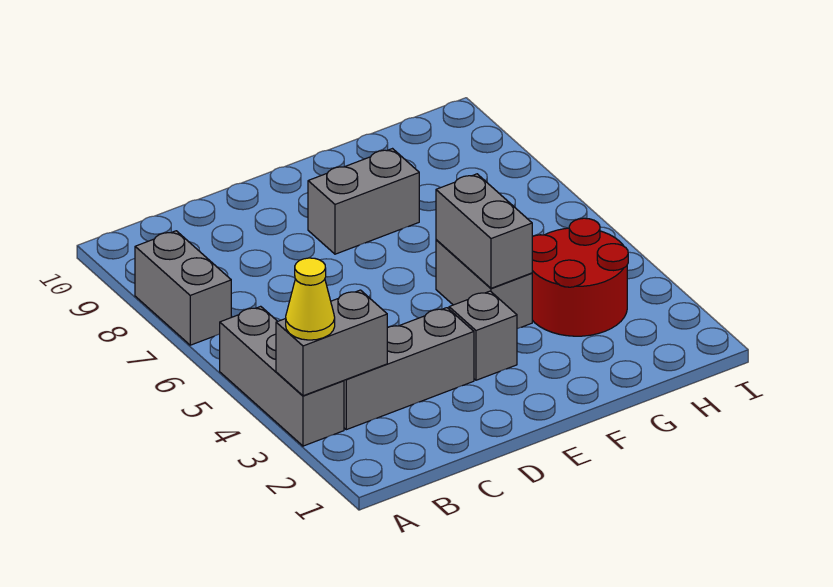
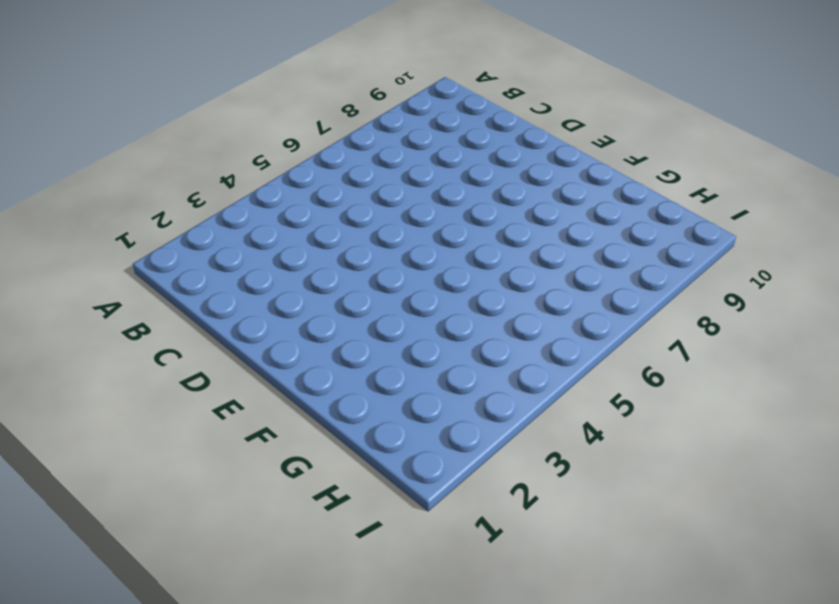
none -> grey 1x3 brick [220,306,344,446]
none -> grey 1x2 brick [135,231,231,345]

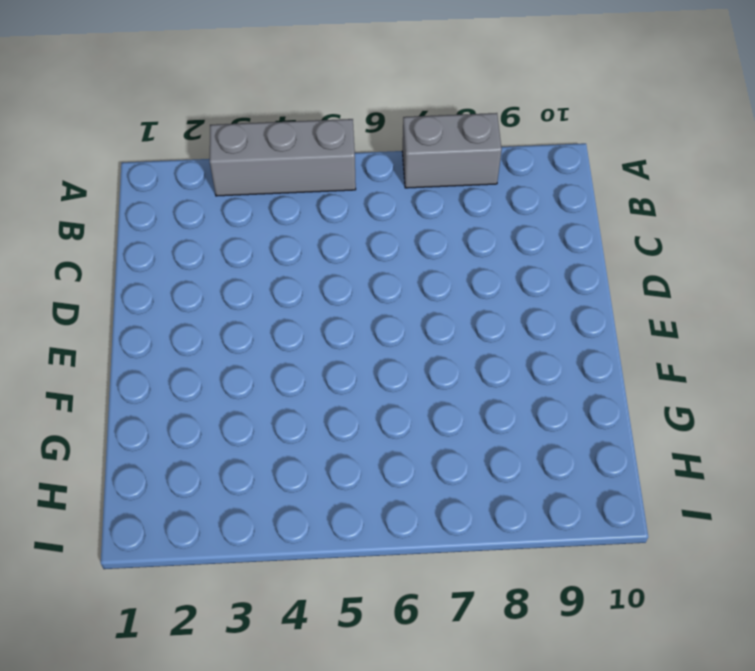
none -> grey 1x3 brick [344,308,474,430]
none -> grey 1x1 brick [449,291,517,380]

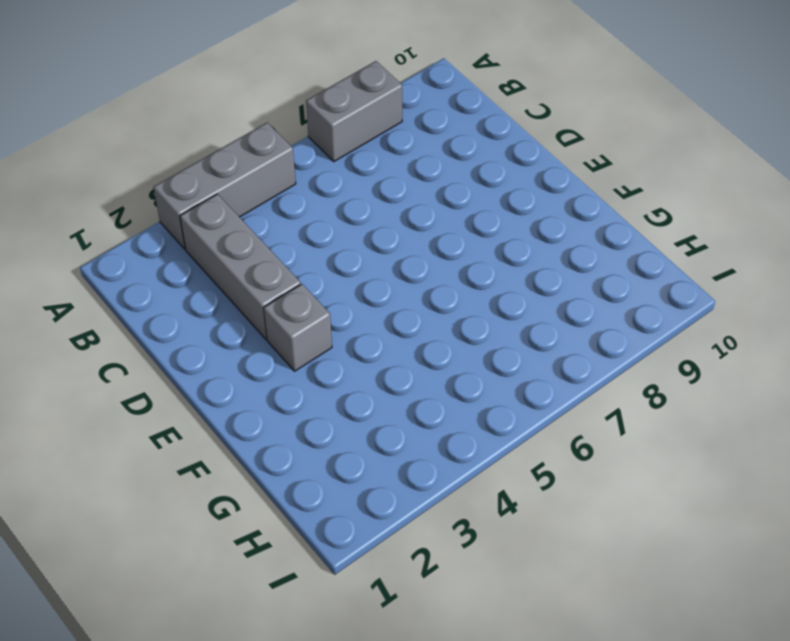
none -> grey 1x2 brick [308,149,419,254]
none -> grey 1x2 brick [436,240,532,329]

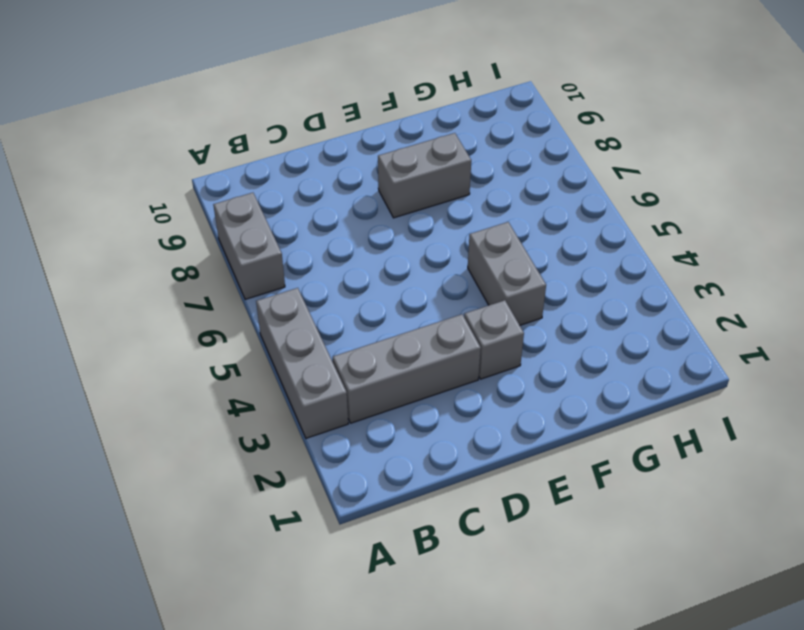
none -> red 2x2 round brick [532,218,628,336]
none -> grey 1x2 brick [276,290,387,396]

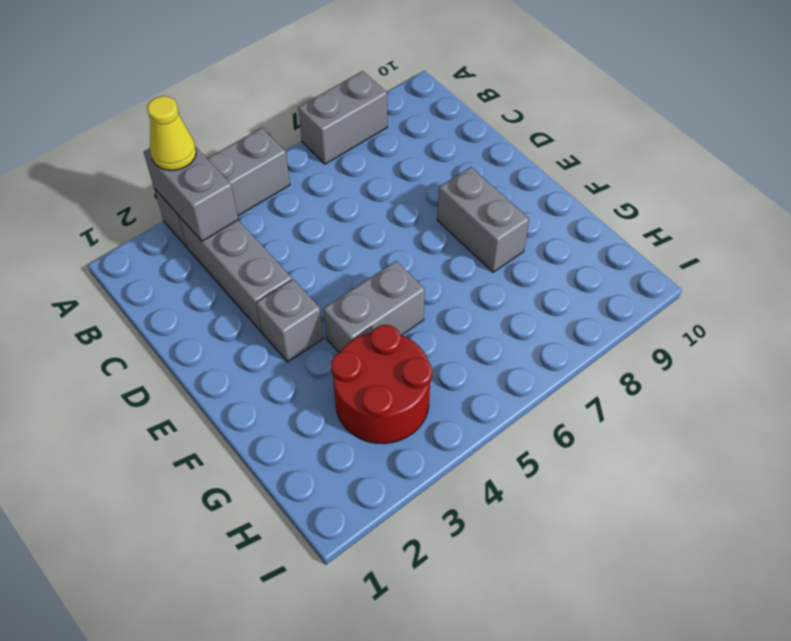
none -> grey 1x2 brick [436,174,532,288]

